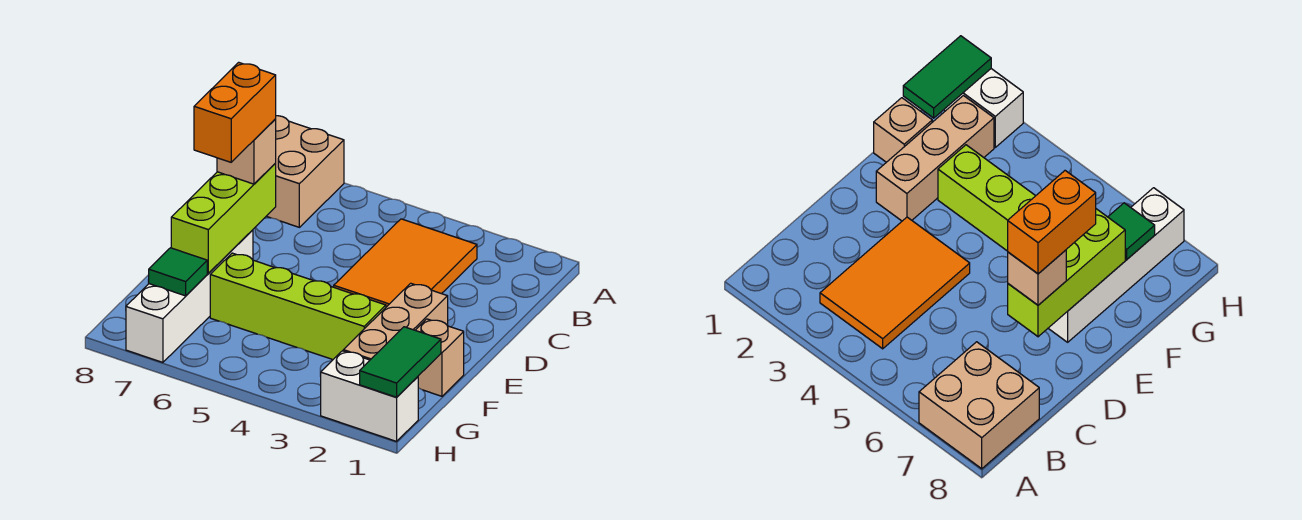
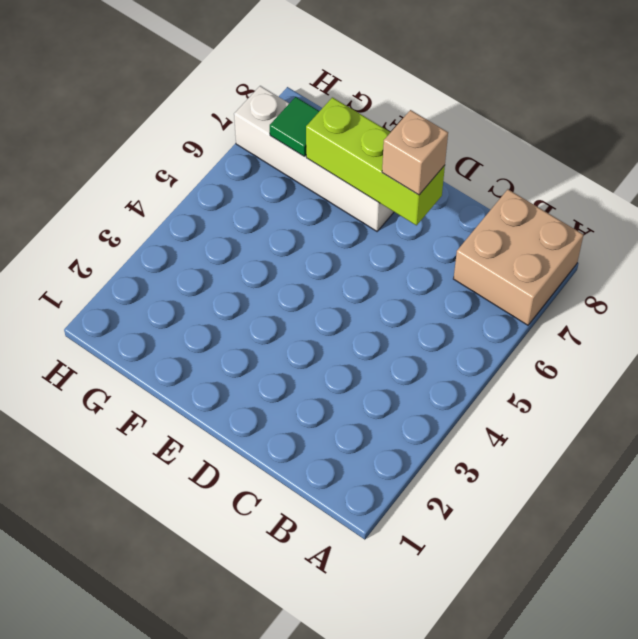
none -> orange 2x3 tile [334,219,477,307]
none -> tan 1x3 brick [343,283,448,360]
none -> tan 1x1 brick [415,319,464,396]

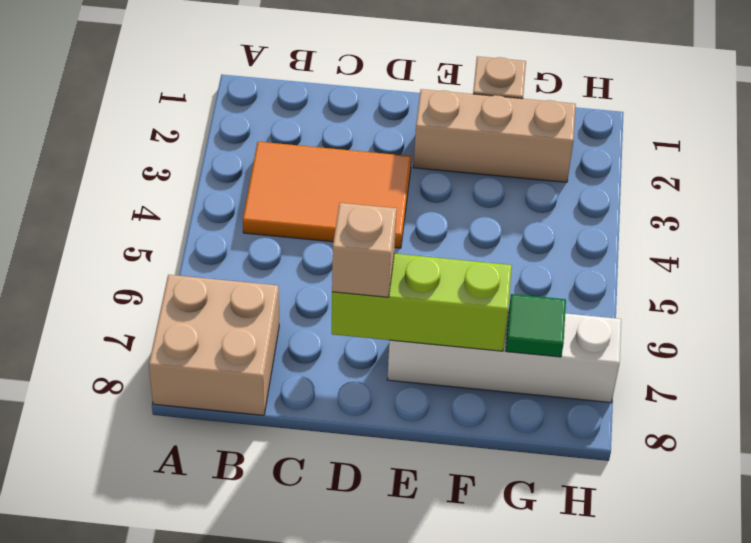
none -> lime 1x4 brick [210,253,386,360]
none -> white 1x2 brick [321,351,418,441]
none -> green 1x2 tile [360,327,441,397]

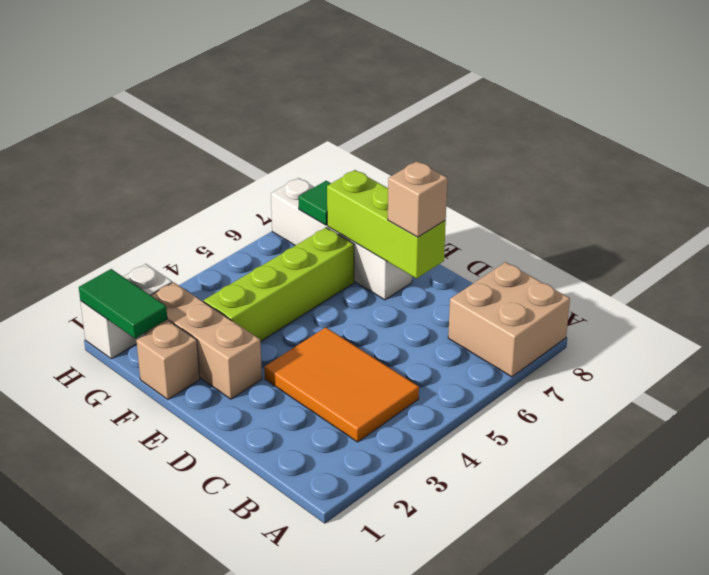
none -> orange 1x2 brick [194,62,276,162]

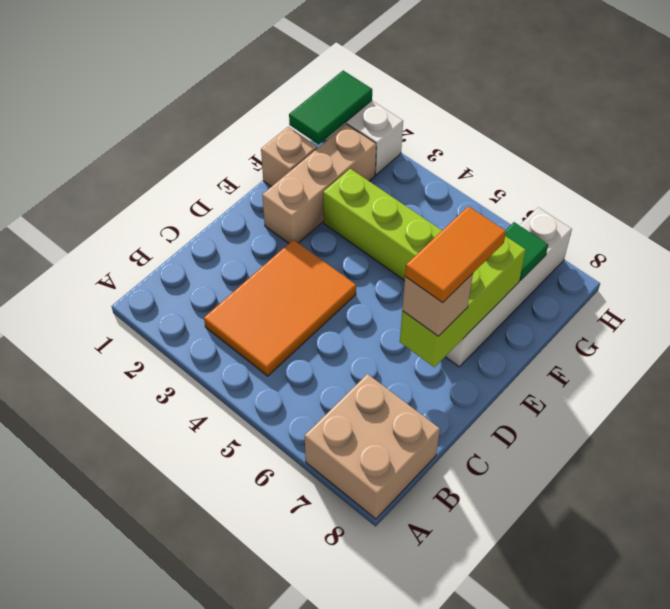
orange 1x2 tile [405,206,506,303] -> orange 1x2 brick [194,62,276,162]

